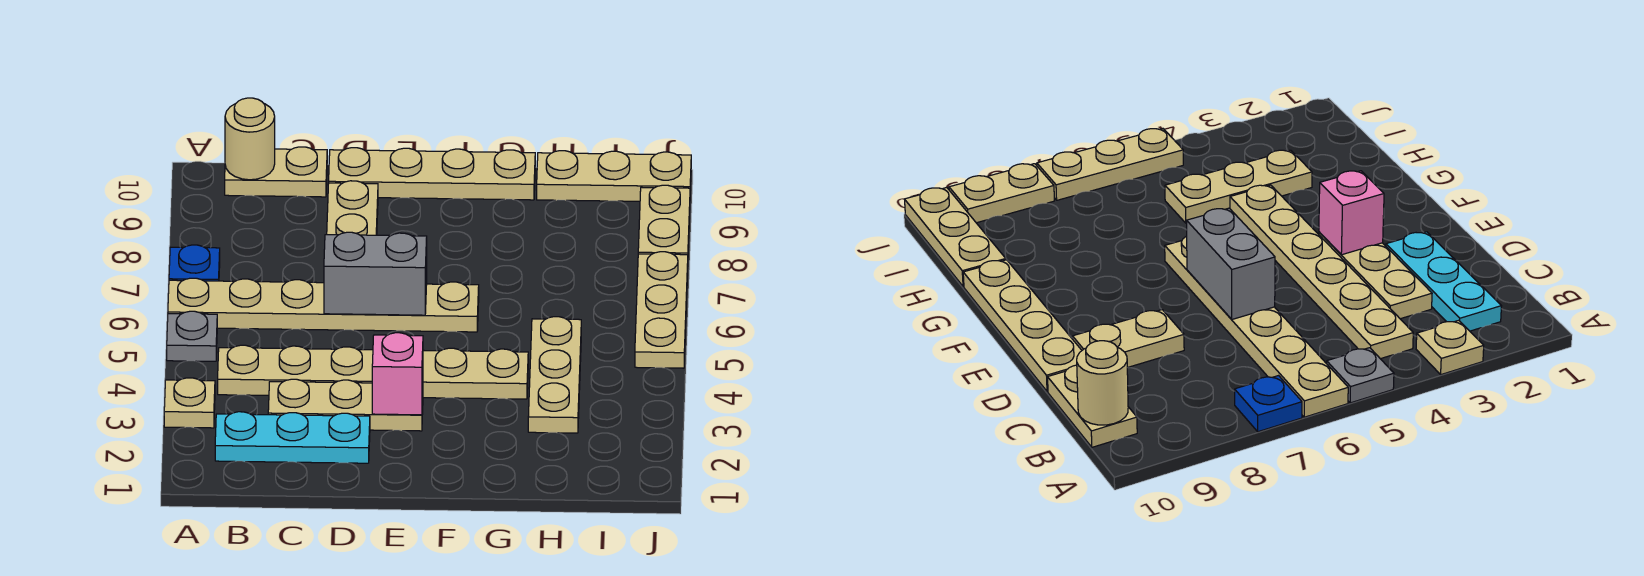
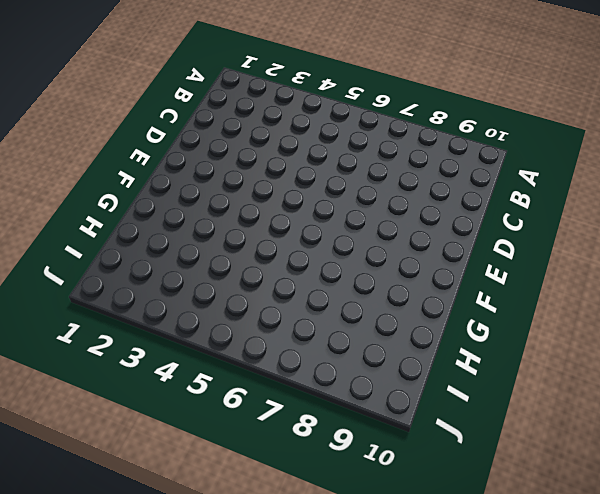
none -> tan 1x1 plate [164,378,215,428]
none -> grey 1x1 plate [167,311,217,361]
none -> tan 1x6 plate [168,278,479,332]

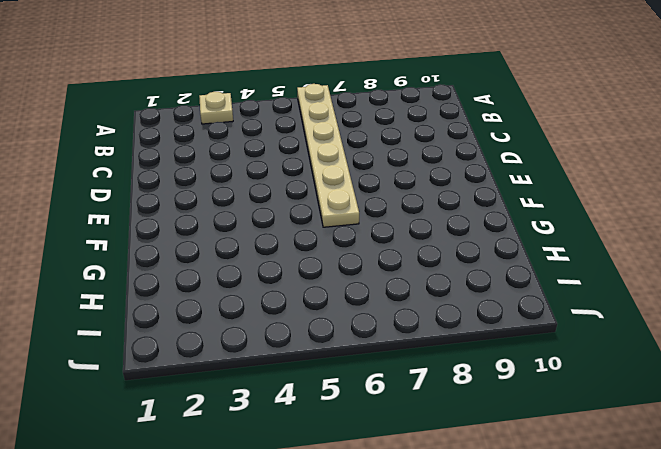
none -> grey 1x1 plate [167,311,217,361]
none -> blue 1x1 plate [169,245,220,281]
none -> cyan 1x3 plate [215,412,370,463]

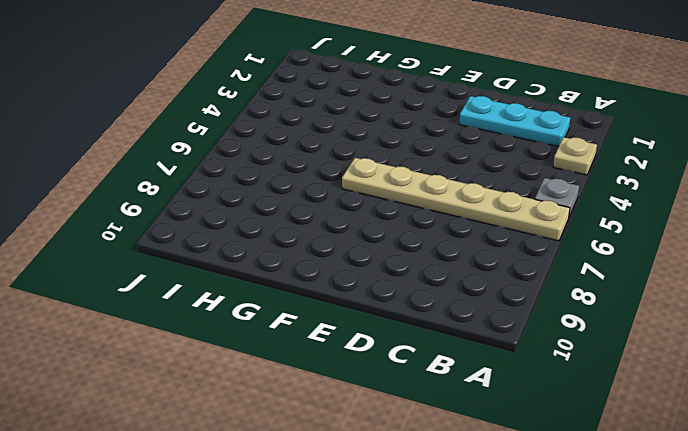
none -> blue 1x1 plate [169,245,220,281]
none -> tan 1x6 plate [218,345,528,399]
none -> tan 1x2 plate [225,147,327,197]

